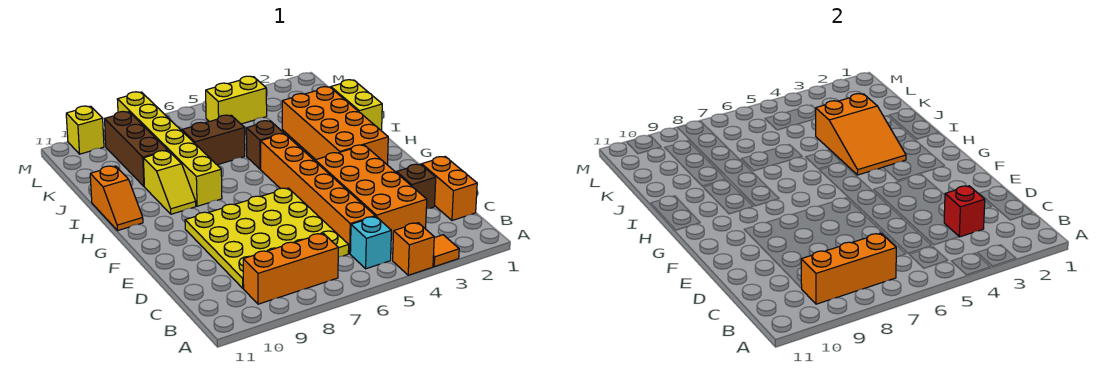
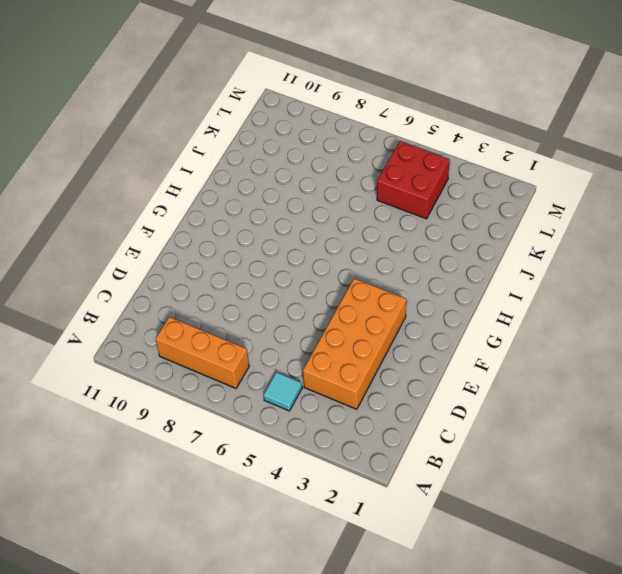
cyan 1x1 tile [263,372,302,411] -> cyan 1x1 brick [350,216,391,269]
red 2x2 brick [377,141,450,219] -> yellow 1x2 brick [206,76,267,124]
none -> orange 1x1 tile [433,235,459,267]
none -> orange 1x1 brick [393,223,434,275]
none -> orange 1x2 brick [422,157,477,220]

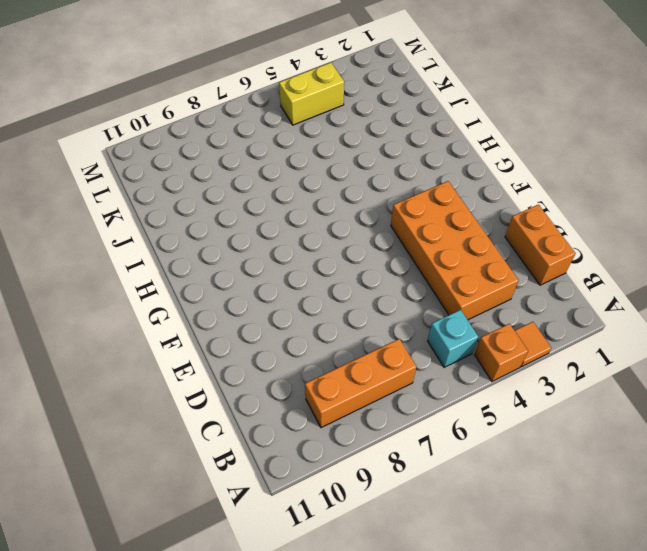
none -> orange 1x6 brick [261,134,375,254]
none -> yellow 4x4 plate [185,188,349,288]
none -> brown 1x1 brick [397,164,436,209]

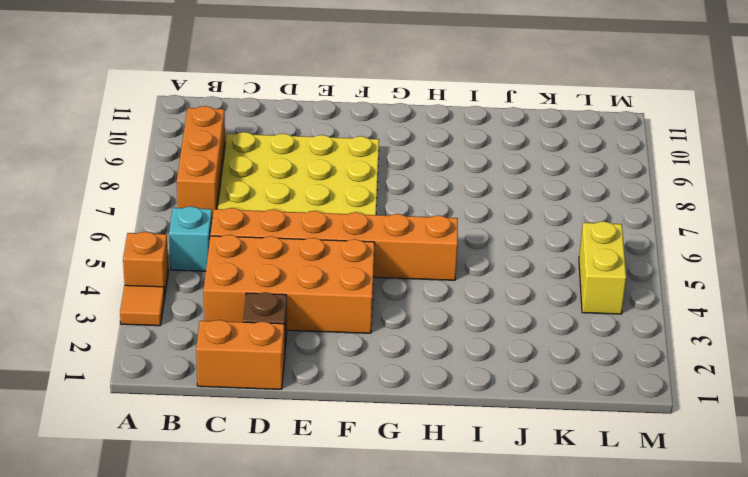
none -> orange 2x4 brick [282,87,388,165]
none -> yellow 1x6 brick [117,92,222,206]
none -> yellow 1x2 slope [143,151,196,214]

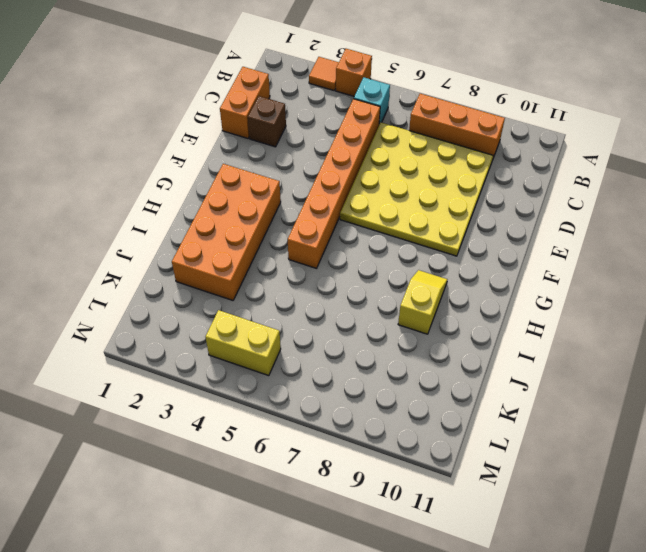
none -> orange 2x4 brick [315,145,427,240]
none -> yellow 1x6 brick [117,92,222,206]
none -> orange 1x2 slope [90,166,143,231]

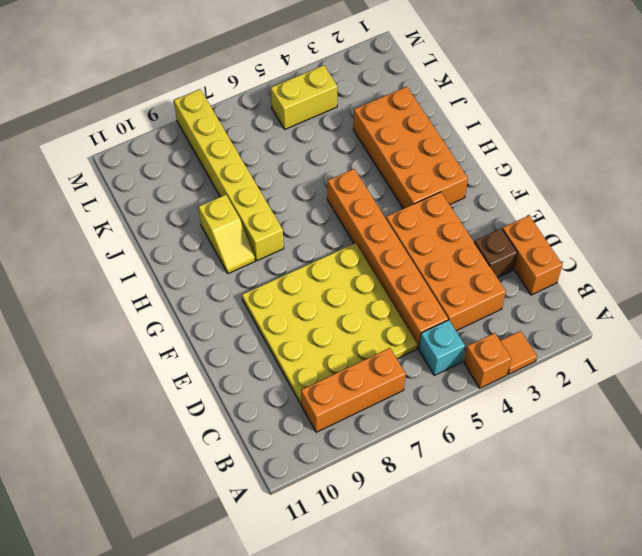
none -> orange 1x2 slope [90,166,143,231]
none -> yellow 1x2 brick [331,80,382,131]
none -> brown 1x1 brick [246,121,284,169]

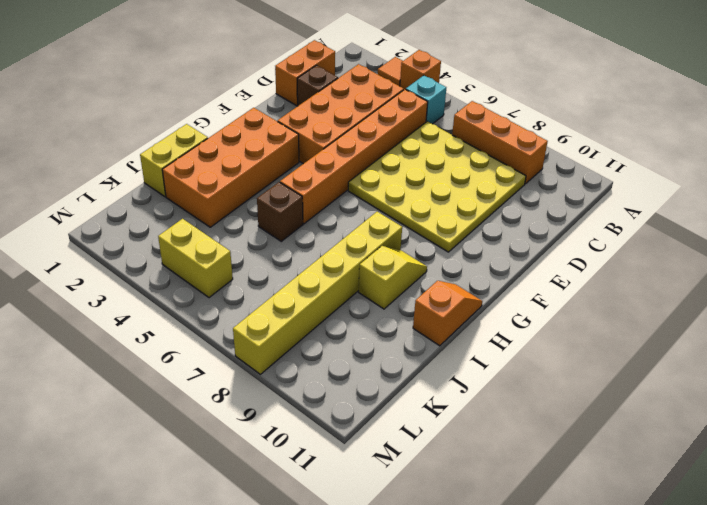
none -> brown 1x2 brick [182,115,245,165]
none -> brown 1x3 brick [105,112,168,186]
none -> yellow 1x1 brick [66,106,104,154]

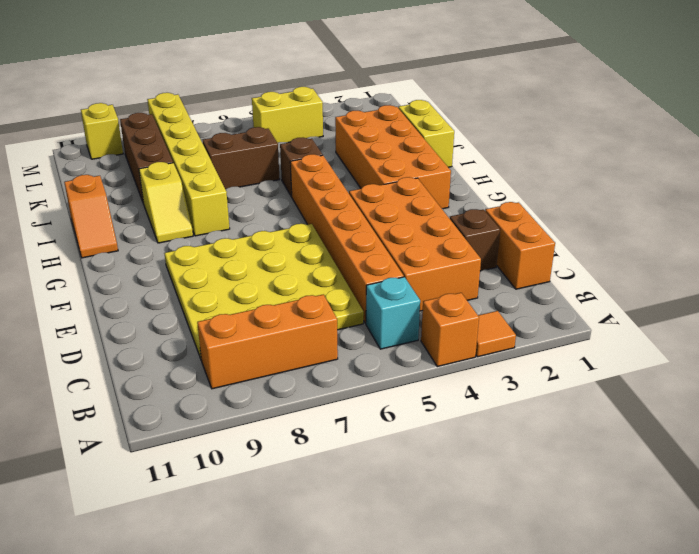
none -> orange 1x3 brick [801,233,896,304]
none -> red 1x1 brick [944,186,985,237]
none -> orange 2x3 slope [816,94,906,175]

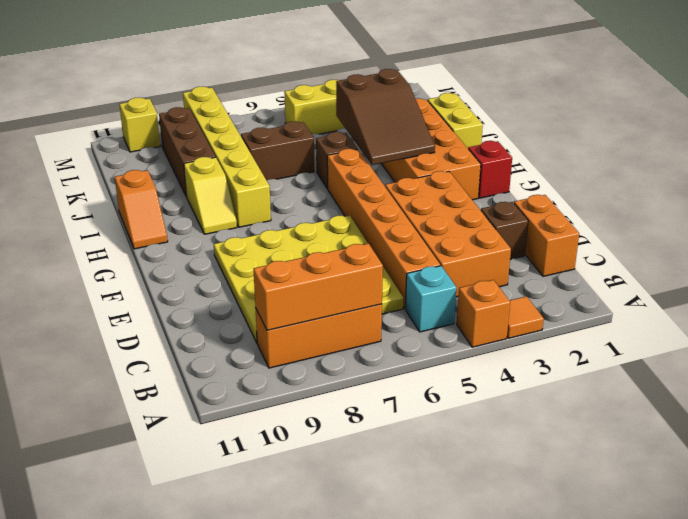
red 1x1 brick [468,141,512,198] -> red 1x1 brick moved to [944,186,985,237]
brown 2x3 slope [336,69,435,165] -> orange 2x3 slope [816,94,906,175]

